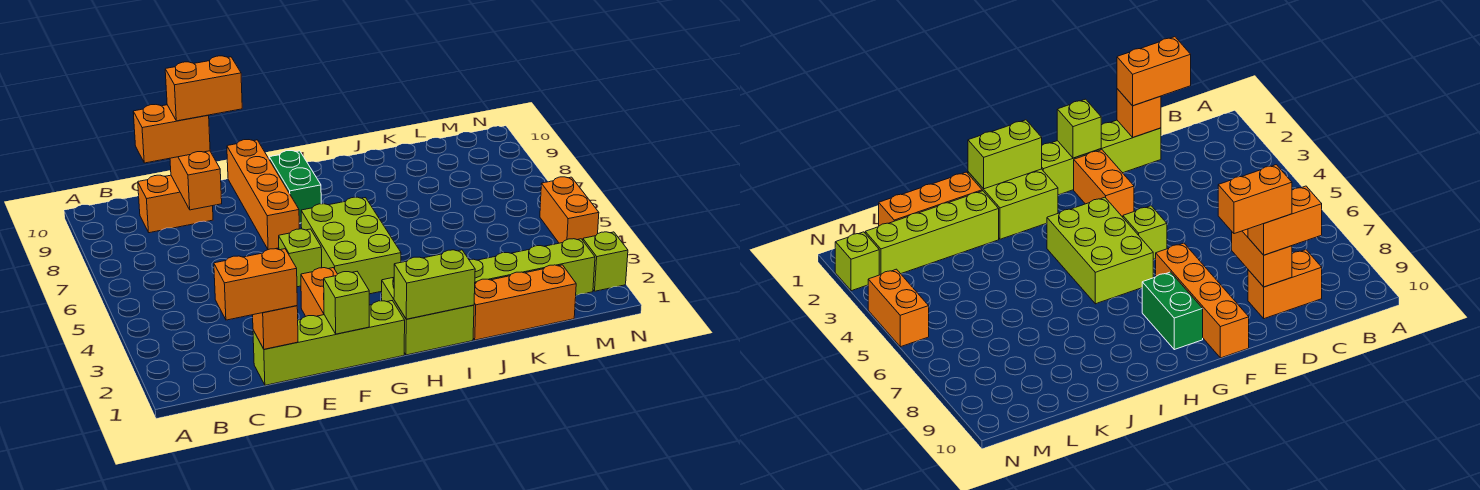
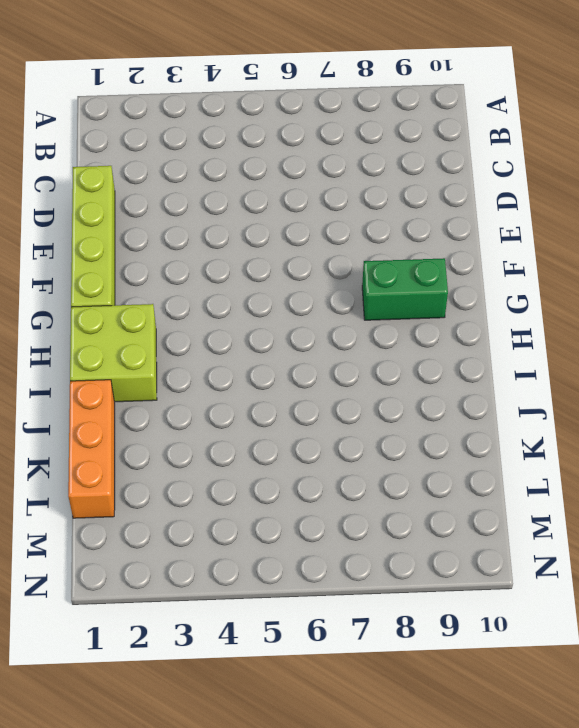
none -> orange 1x2 brick [138,175,213,233]
none -> orange 1x2 brick [301,268,337,316]
none -> lime 1x1 brick [279,229,322,287]

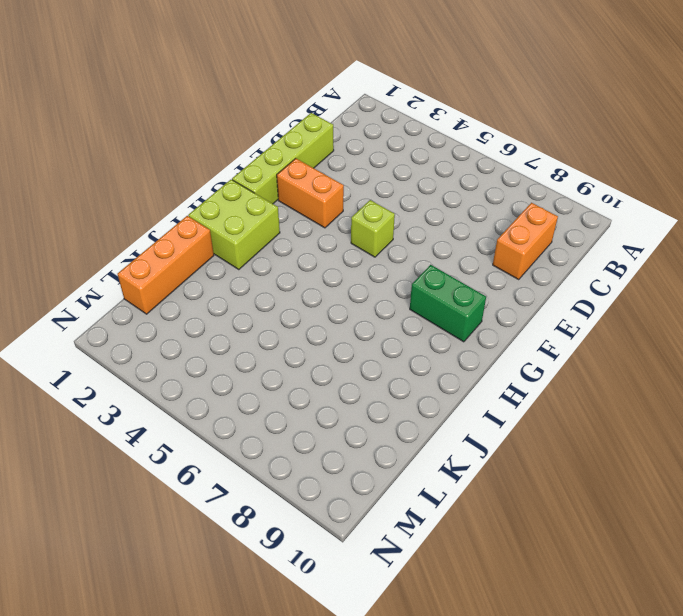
none -> orange 1x4 brick [227,140,299,250]
none -> lime 2x3 brick [301,197,401,294]
none -> lime 1x4 brick [469,239,595,295]

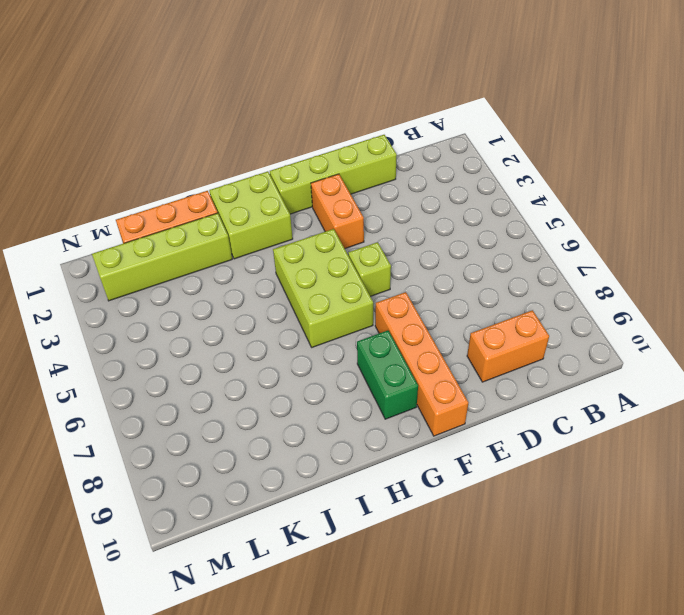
none -> lime 1x1 brick [583,232,628,291]
none -> orange 1x2 brick [540,177,599,243]
none -> orange 1x1 brick [253,306,298,349]

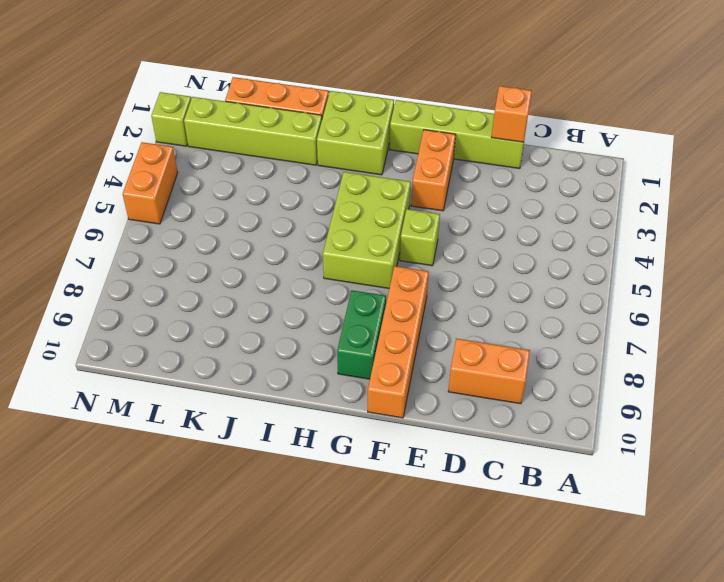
none -> orange 1x2 brick [170,151,222,210]
none -> lime 1x1 brick [324,272,369,334]
none -> lime 1x2 brick [394,250,475,319]

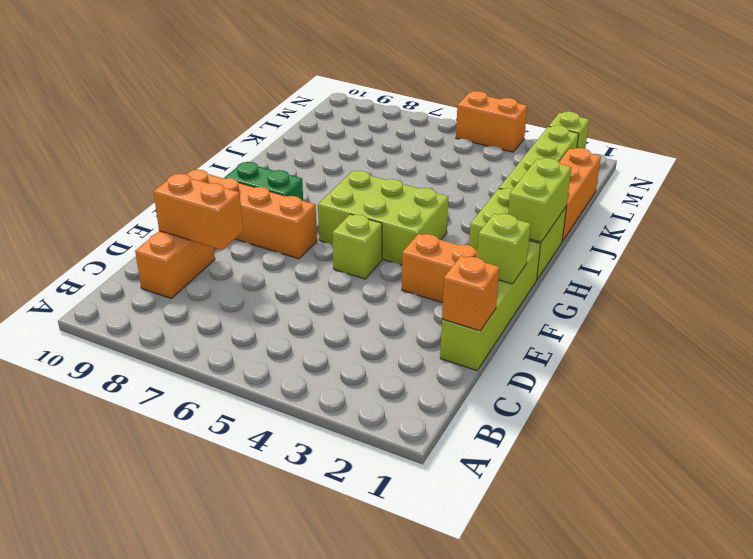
none -> orange 1x2 brick [214,249,297,320]
none -> orange 1x2 brick [133,105,210,163]
none -> orange 1x2 brick [165,56,242,121]

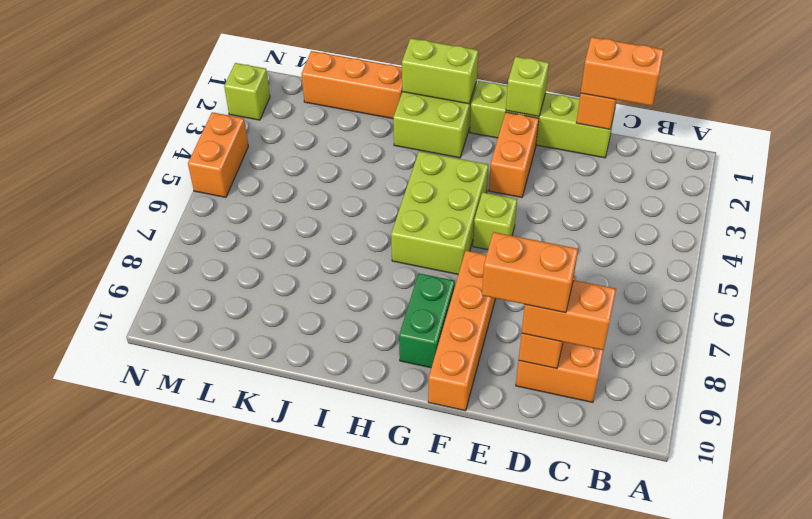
none -> lime 1x4 brick [469,239,595,295]

